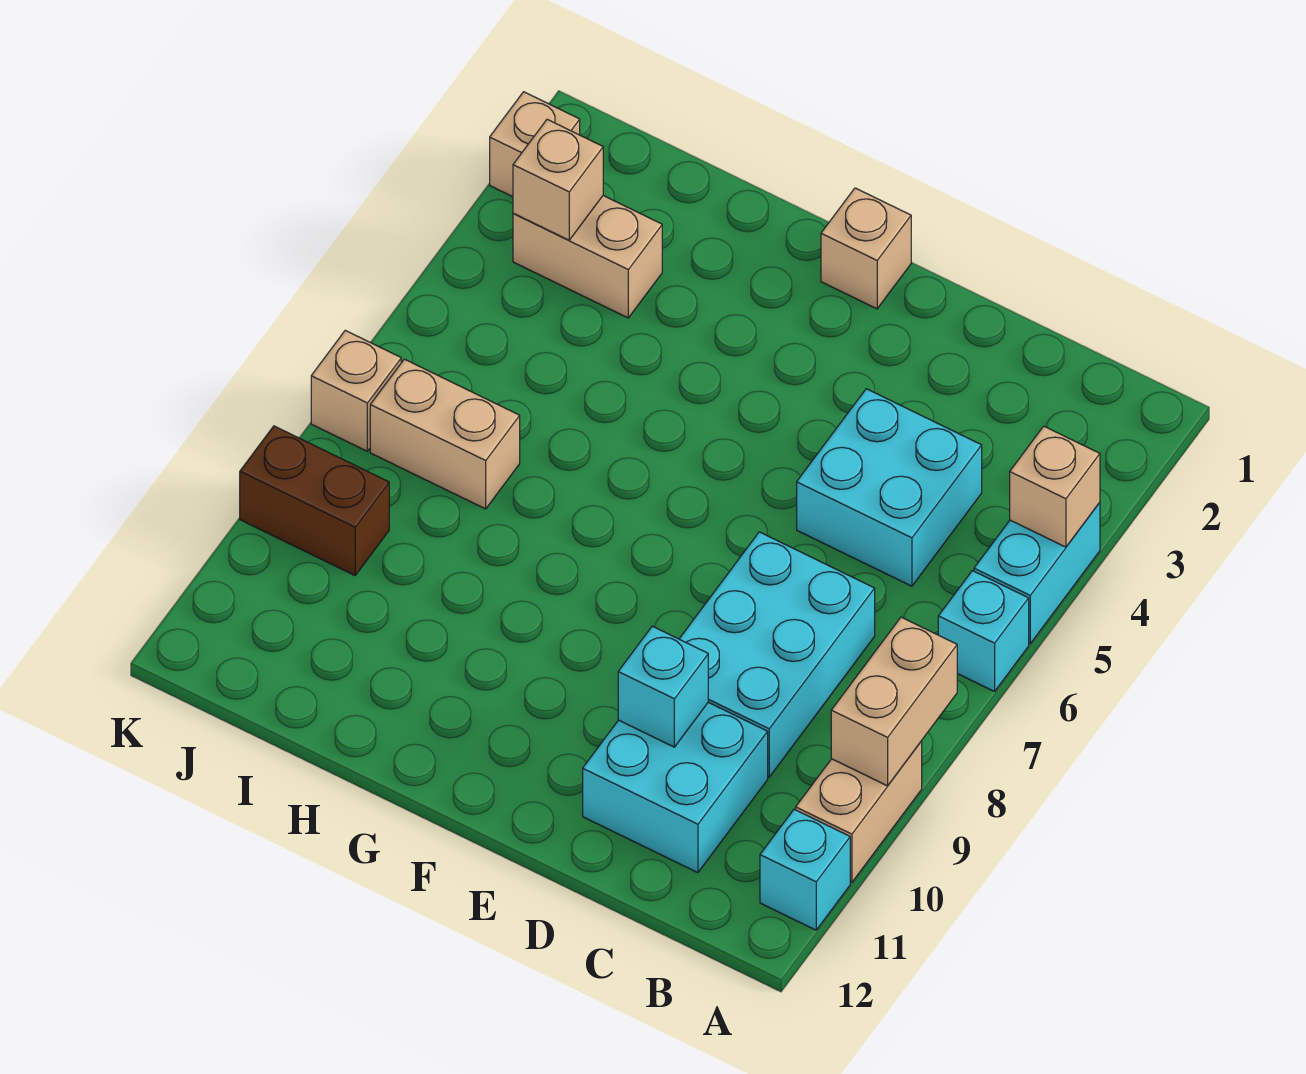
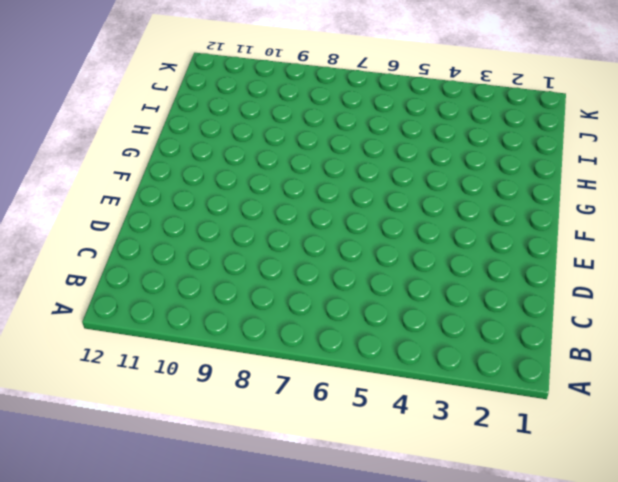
none -> cyan 1x2 brick [974,503,1100,644]
none -> cyan 1x1 brick [938,571,1029,692]
none -> tan 1x2 brick [796,741,922,883]

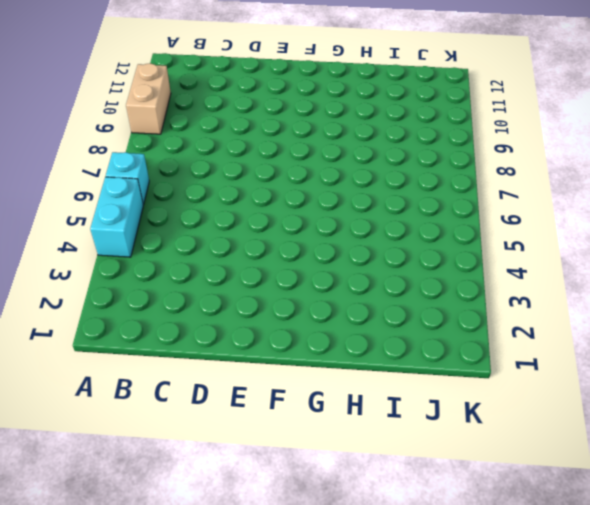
none -> cyan 1x1 brick [760,809,850,930]
none -> cyan 2x2 brick [797,389,982,586]
none -> cyan 2x3 brick [679,532,875,777]

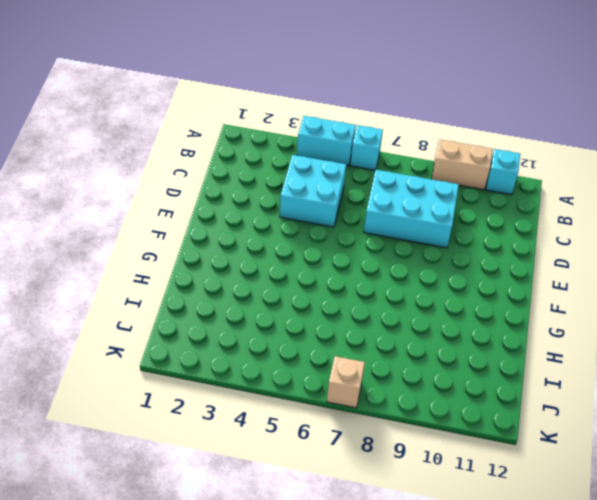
none -> cyan 2x2 brick [583,702,768,873]
none -> tan 1x1 brick [821,188,911,309]
none -> tan 1x2 brick [513,196,662,318]

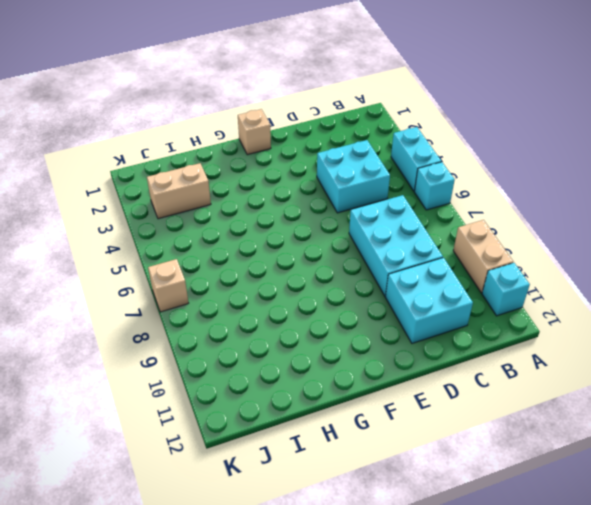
none -> tan 1x2 brick [370,359,520,509]
none -> brown 1x2 brick [240,426,389,575]
none -> tan 1x1 brick [490,92,580,197]

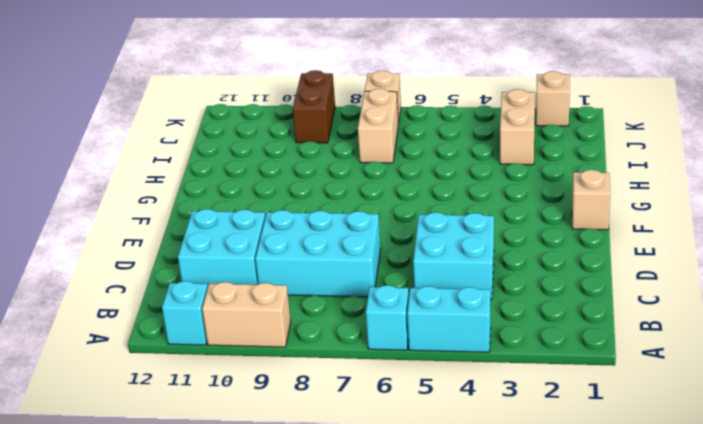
none -> tan 1x1 brick [1010,426,1100,547]
none -> tan 1x2 brick [831,617,957,786]
none -> cyan 1x1 brick [618,626,708,747]

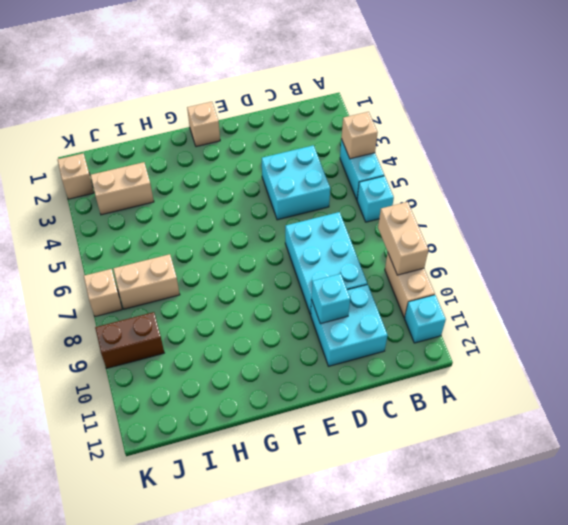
none -> tan 1x1 brick [513,119,603,240]

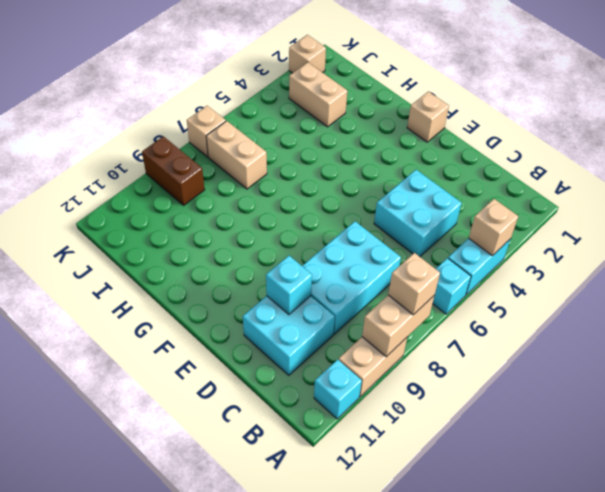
tan 1x1 brick [388,253,440,315] -> tan 1x1 brick moved to [513,119,603,240]

